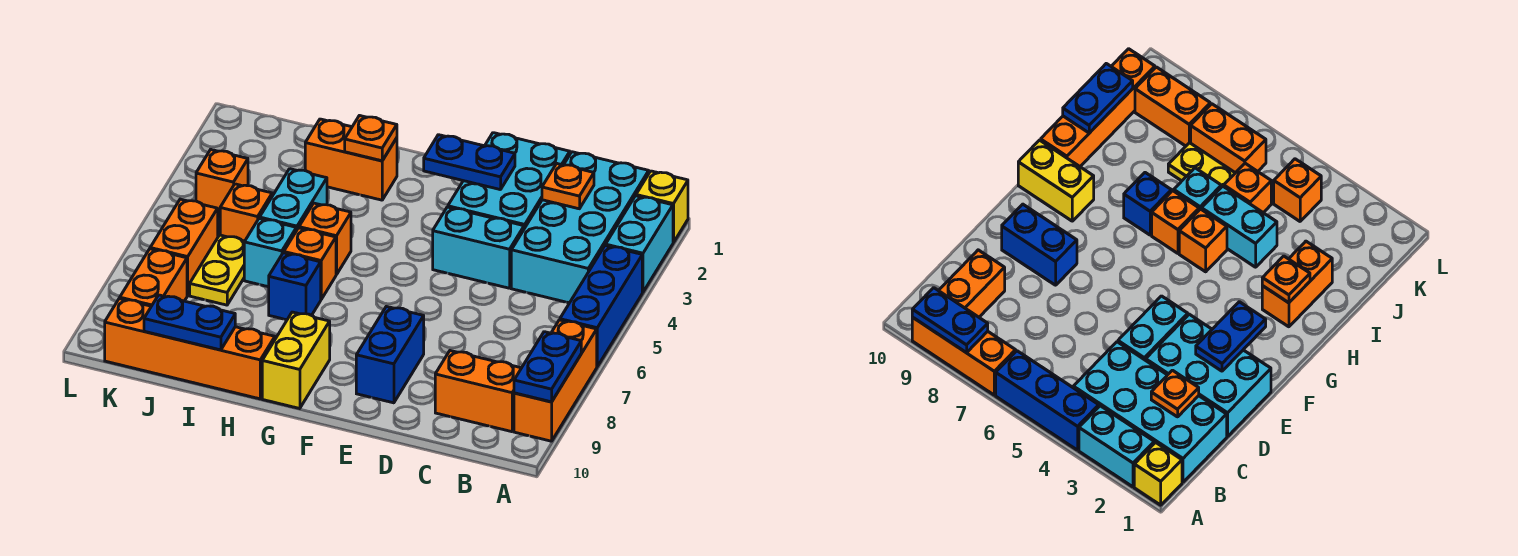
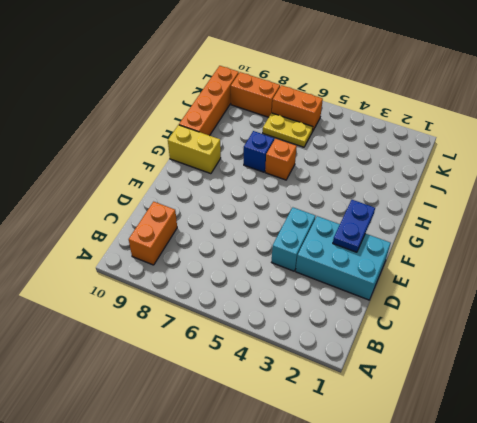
none -> yellow 1x1 brick [636,171,688,243]
none -> cyan 1x2 brick [606,196,673,292]
none -> blue 1x3 brick [560,245,642,366]

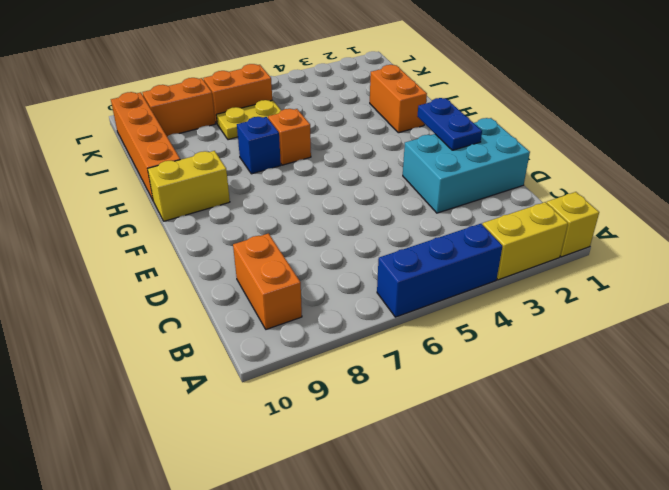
yellow 1x2 brick [482,202,568,280] -> cyan 1x2 brick [606,196,673,292]
none -> orange 1x3 brick [514,320,597,441]
none -> cyan 2x4 brick [511,152,649,303]
none -> cyan 1x2 brick [433,207,524,288]

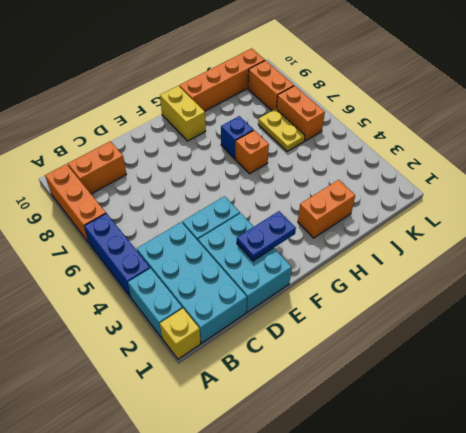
none -> blue 1x2 brick [356,306,424,403]
none -> orange 1x1 brick [299,203,351,275]
none -> cyan 1x2 brick [260,169,327,231]

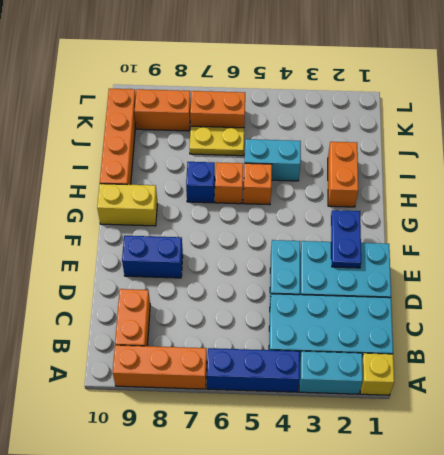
none -> cyan 1x1 brick [244,218,296,287]
none -> orange 1x1 brick [220,184,272,241]
none -> orange 1x1 brick [196,150,248,218]

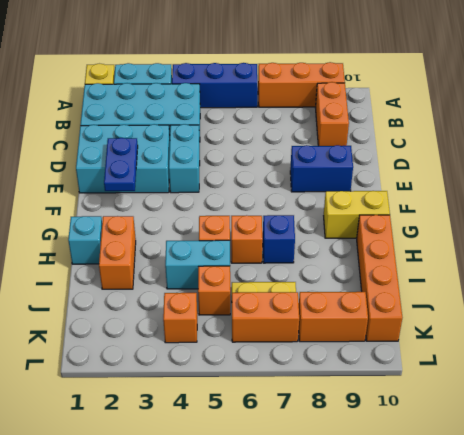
cyan 1x1 brick [68,216,102,264] -> cyan 1x1 brick moved to [244,218,296,287]
none -> blue 1x2 plate [514,332,581,402]
none -> orange 1x1 plate [542,164,594,209]
none -> orange 1x1 plate [345,116,397,161]

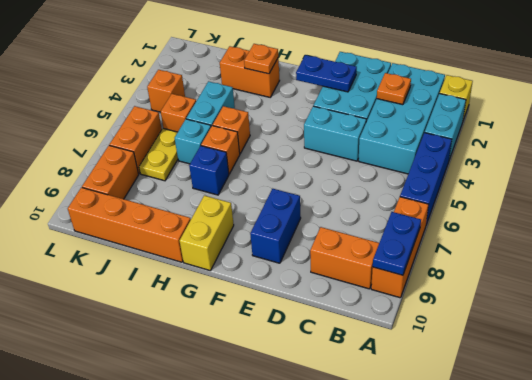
none -> blue 1x2 plate [144,295,235,350]

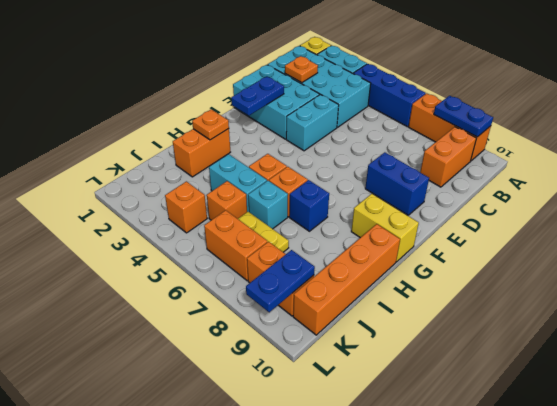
blue 1x2 plate [246,250,315,312] -> blue 1x2 plate moved to [144,295,235,350]

